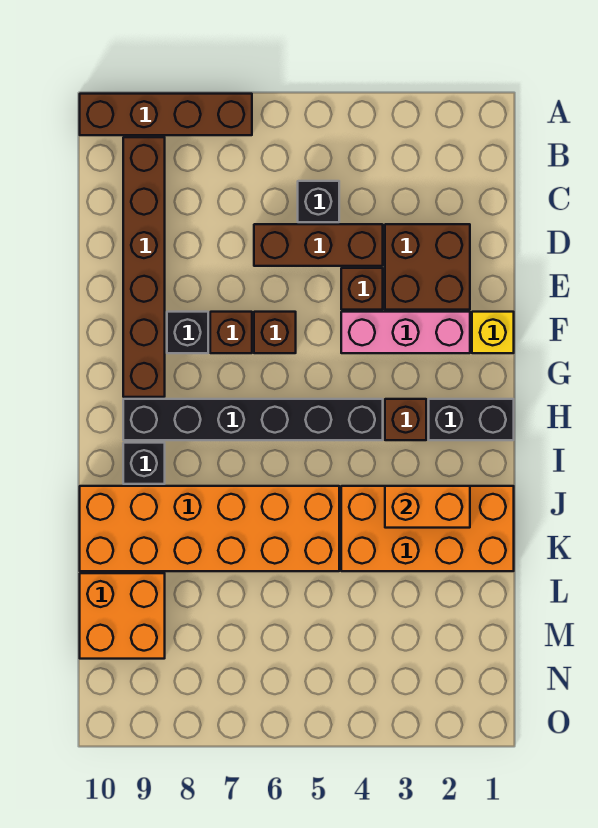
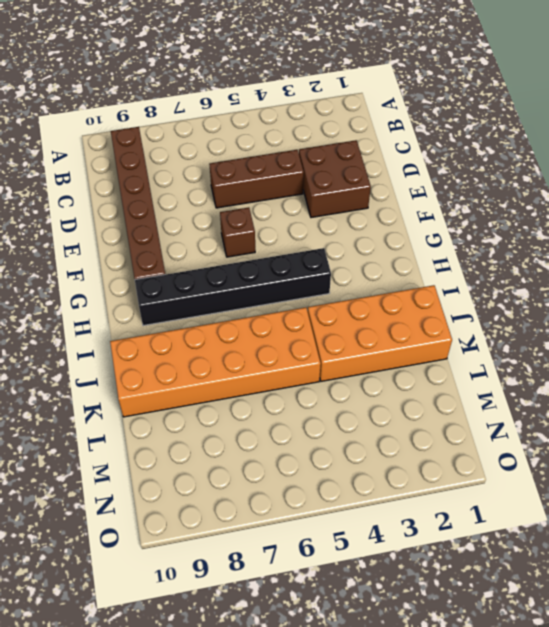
none -> brown 1x4 brick [80,94,252,135]
none -> black 1x1 brick [298,181,339,222]
none -> brown 1x1 brick [341,268,383,310]

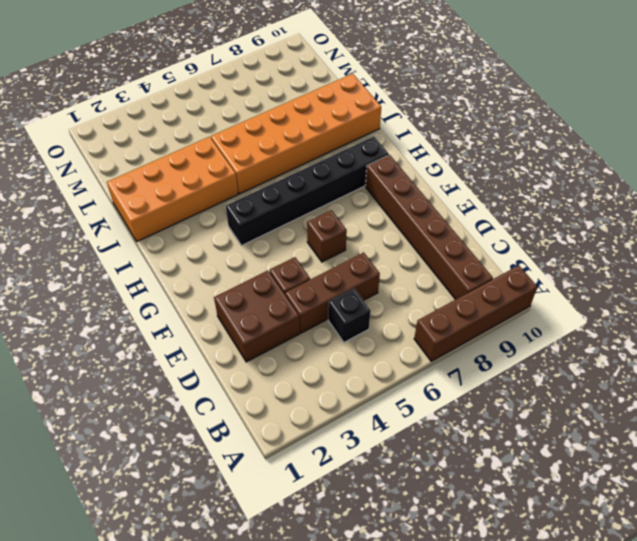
none -> yellow 1x1 brick [472,312,514,353]
none -> pink 1x3 brick [341,312,470,353]
none -> brown 1x1 brick [210,312,252,353]

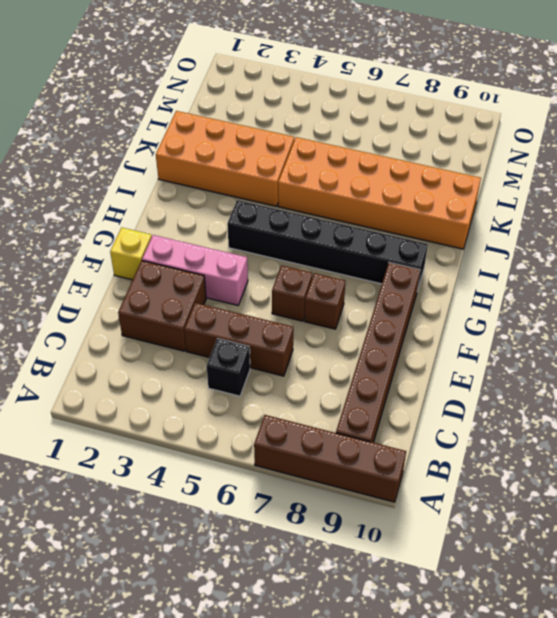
none -> brown 1x1 brick [341,268,383,310]
none -> black 1x1 brick [167,312,208,353]
none -> black 1x2 brick [429,399,514,440]

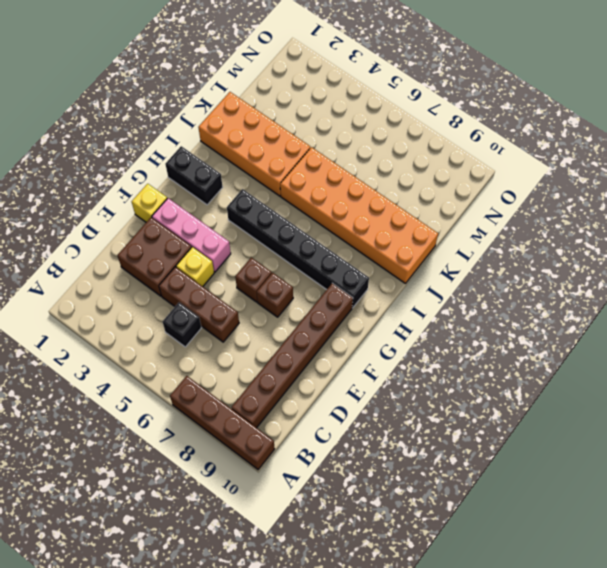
yellow 1x1 brick [176,247,214,287] -> brown 1x1 brick [341,268,383,310]
none -> black 1x1 brick [167,312,208,353]
none -> brown 1x1 brick [385,399,426,440]
none -> black 1x1 brick [123,443,165,484]

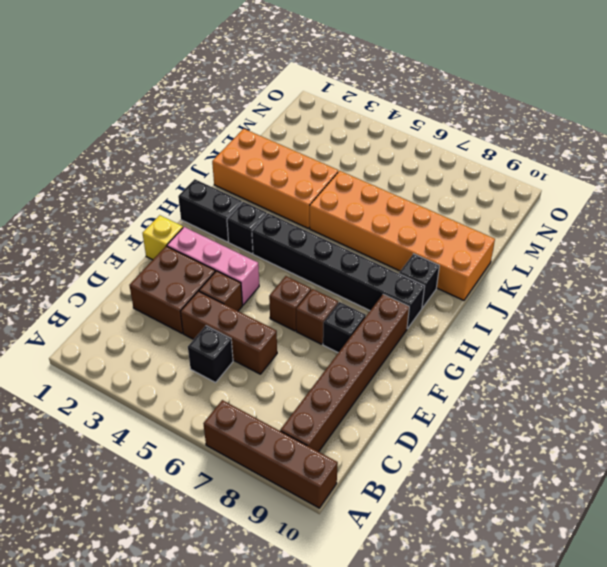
black 1x1 brick [227,202,267,254] -> brown 1x1 brick [385,399,426,440]
none -> orange 2x2 brick [80,573,165,659]
none -> orange 1x2 brick [385,486,470,528]

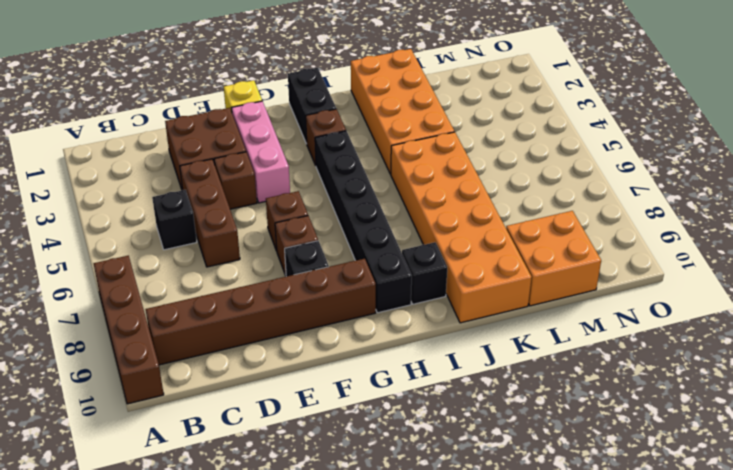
none -> orange 1x2 brick [385,486,470,528]

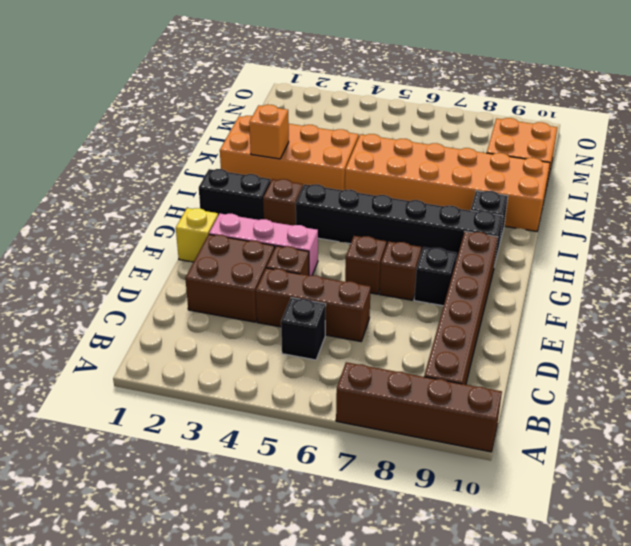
orange 1x1 brick [249,105,289,159] -> orange 1x2 brick [385,486,470,528]

